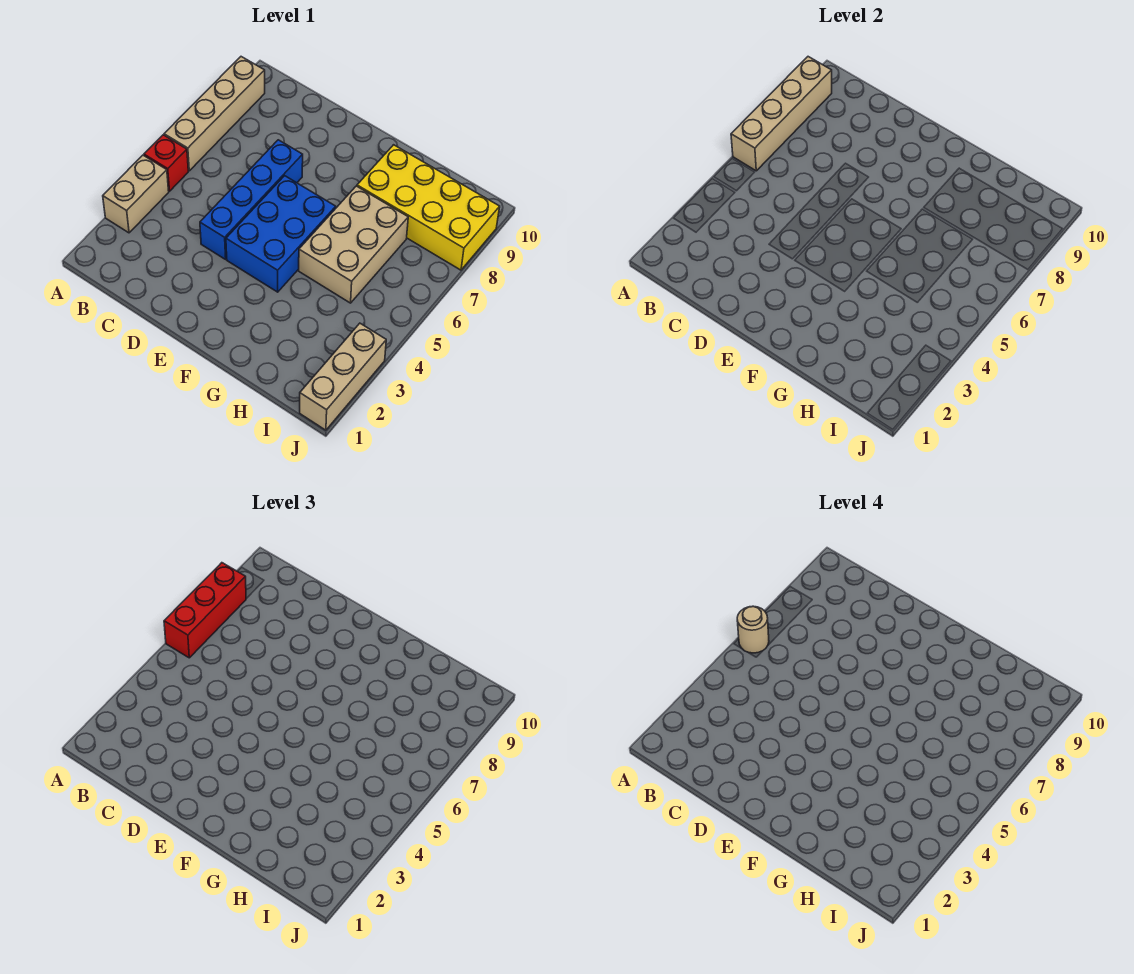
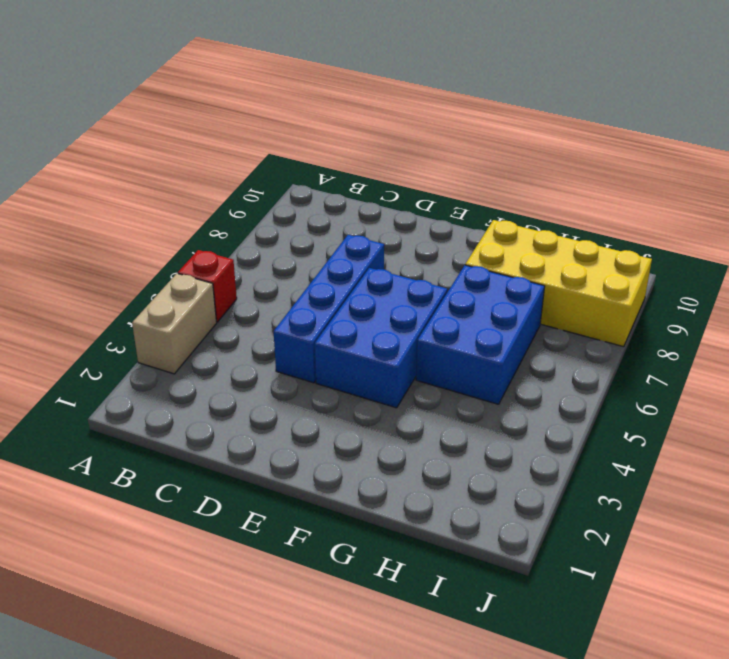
blue 2x3 brick [416,265,545,404] -> tan 2x3 brick [299,186,408,303]
none -> tan 1x4 brick [164,57,265,171]
none -> tan 1x3 brick [300,323,386,430]

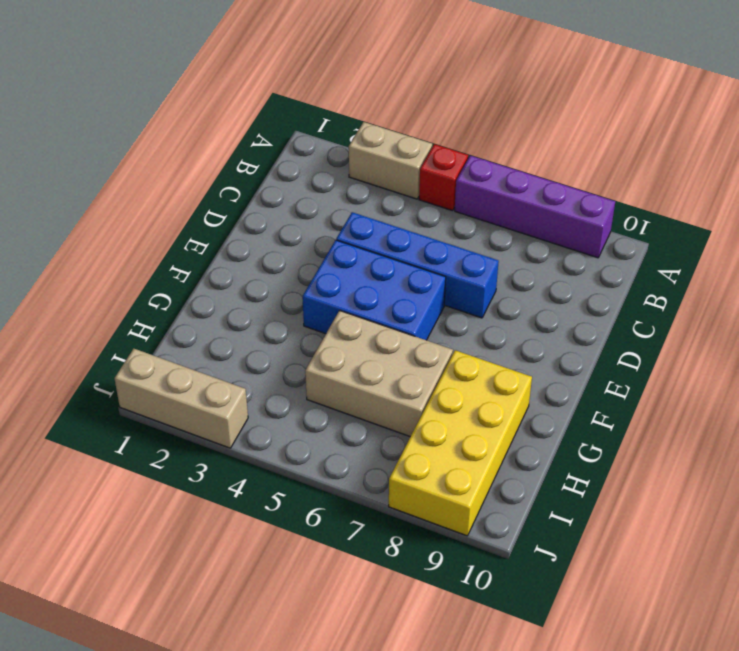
purple 1x4 brick [455,156,615,258] -> tan 1x4 brick [164,57,265,171]
none -> tan 1x4 brick [731,57,832,171]
none -> red 1x3 brick [164,563,246,658]

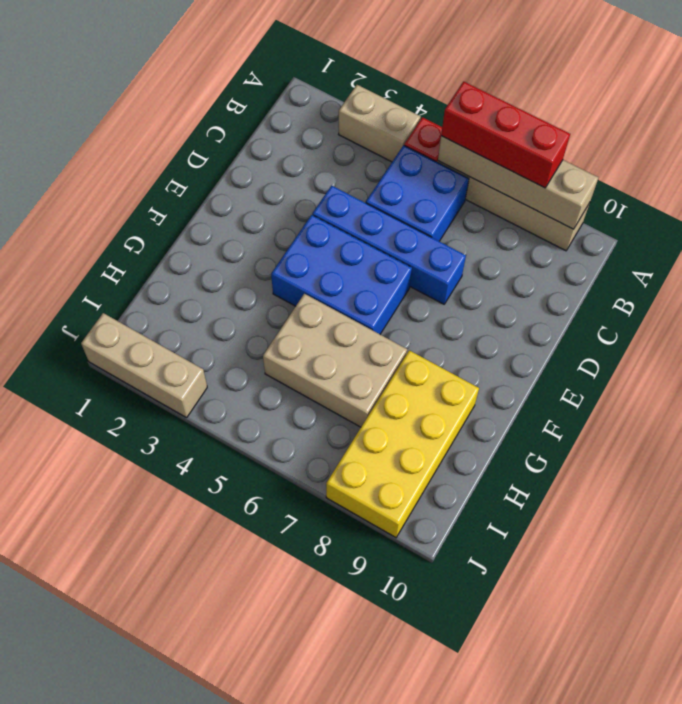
blue 2x2 brick [366,145,469,241] -> none
none -> tan 1x1 round brick [737,606,769,653]

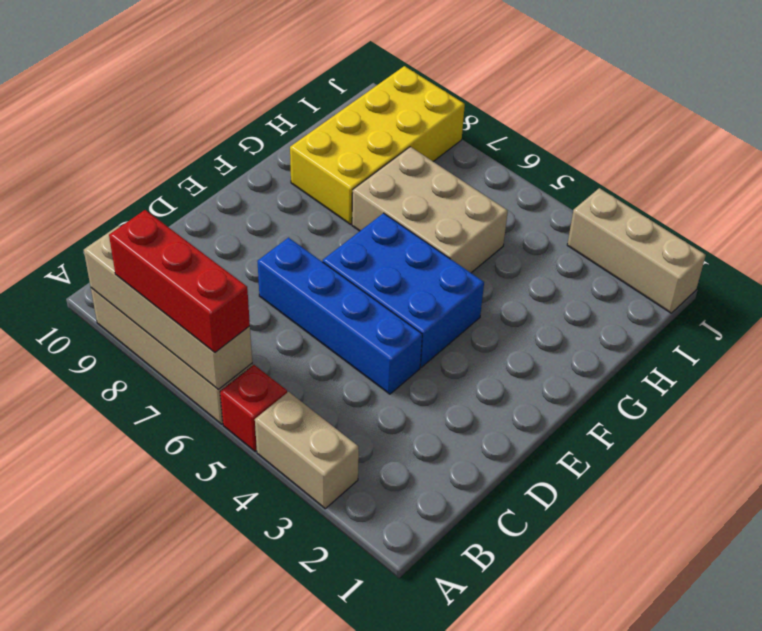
none -> tan 1x1 round brick [737,606,769,653]

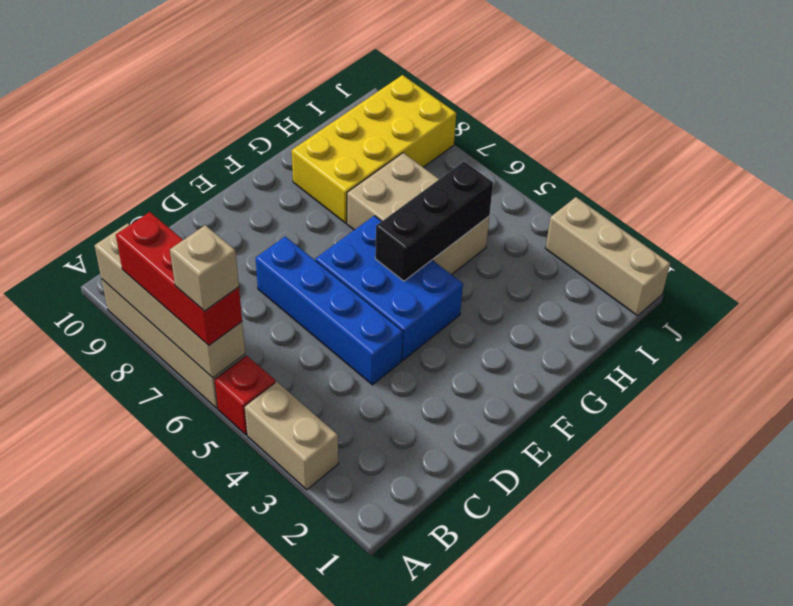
tan 1x1 brick [170,225,239,311] -> tan 1x1 round brick [737,606,769,653]
black 1x3 brick [375,162,493,281] -> none

